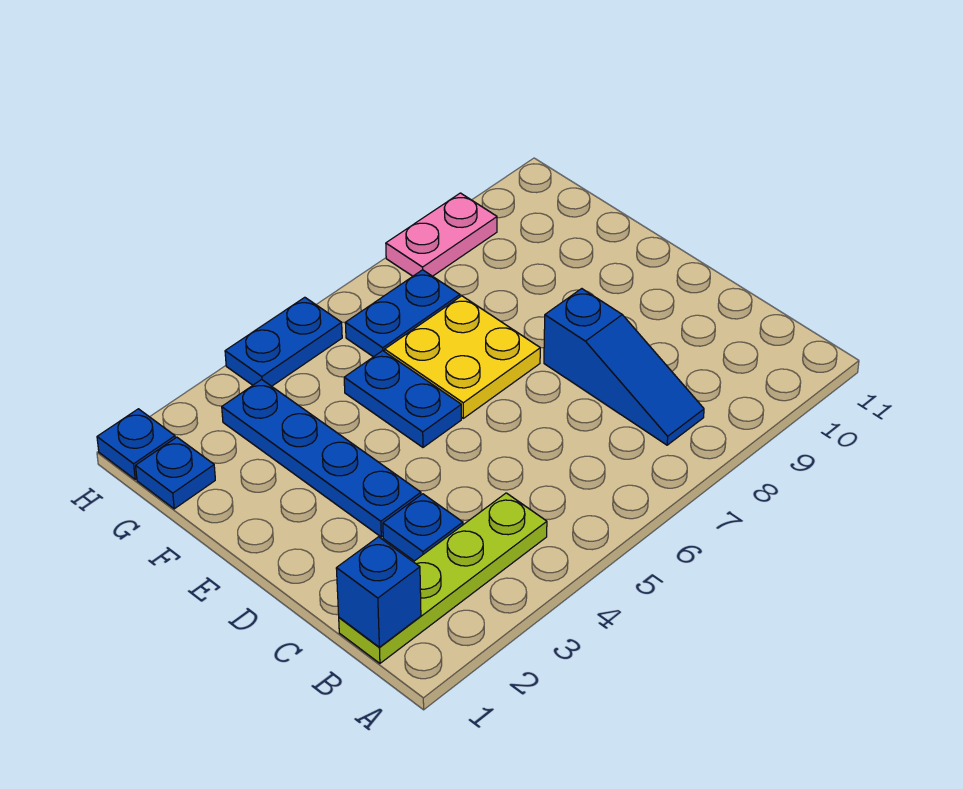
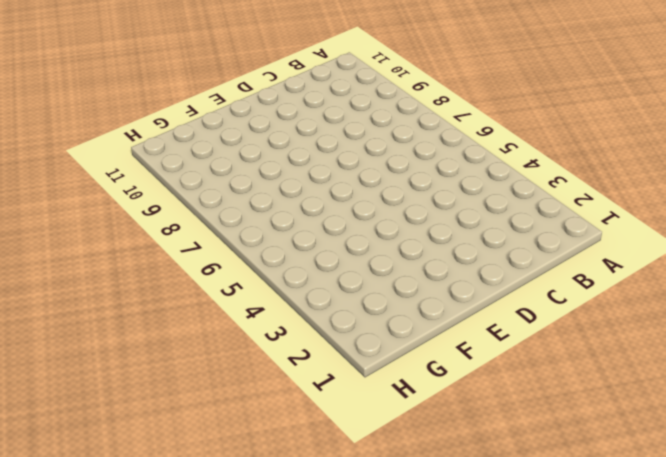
none -> lime 1x4 plate [339,493,547,663]
none -> blue 1x3 slope [544,289,704,445]
none -> blue 1x1 plate [383,494,463,561]

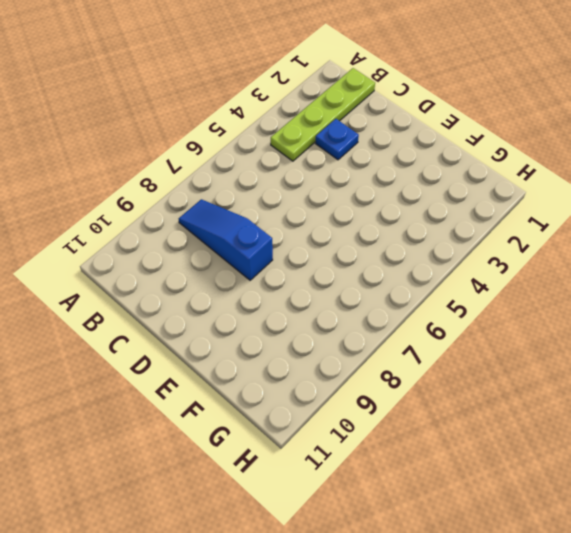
none -> blue 1x4 plate [222,379,421,537]
none -> blue 1x2 plate [344,351,461,447]
none -> yellow 2x2 plate [385,296,540,418]

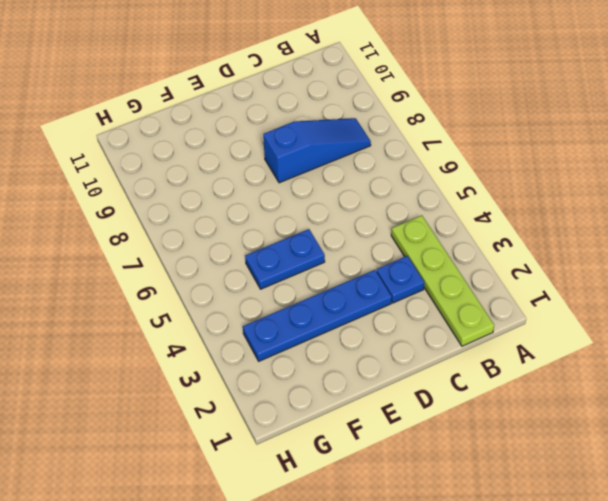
none -> yellow 2x2 plate [385,296,540,418]
none -> blue 1x1 plate [136,437,215,509]
none -> blue 1x2 plate [345,270,460,357]

